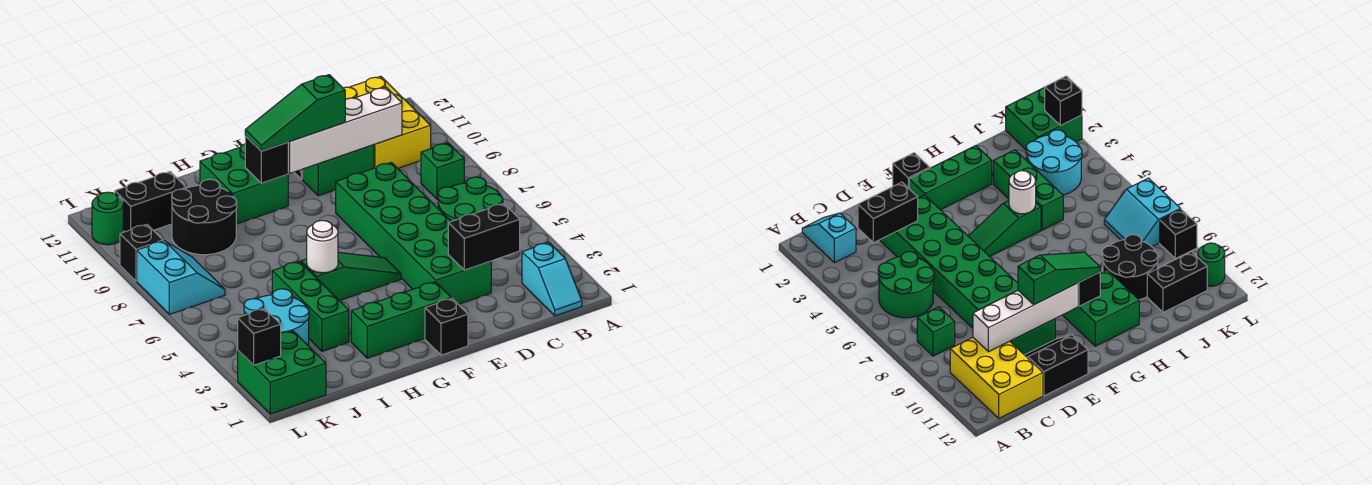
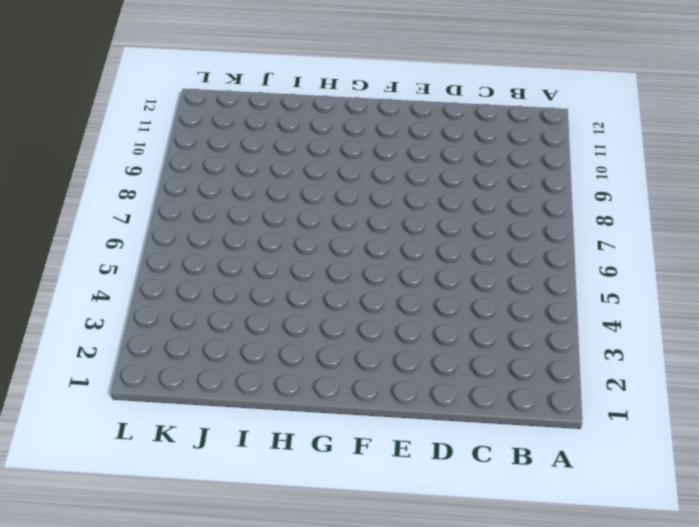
none -> cyan 1x2 slope [522,242,582,316]
none -> green 2x2 round brick [438,177,503,221]
none -> green 1x1 brick [421,143,464,200]

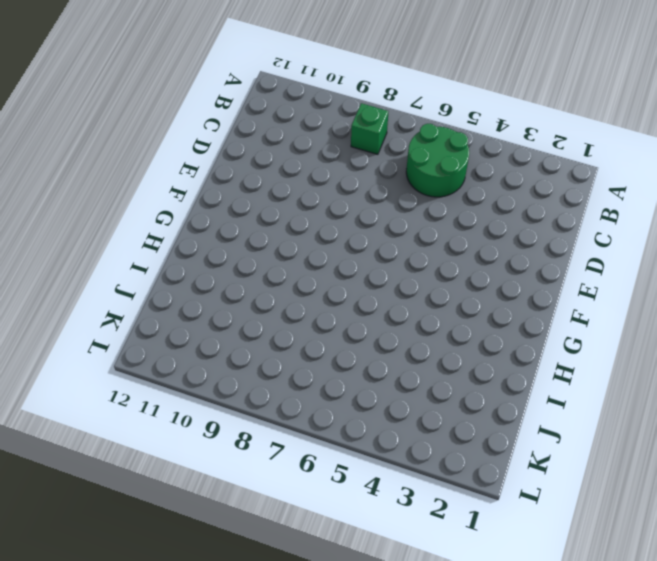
none -> cyan 1x2 slope [522,242,582,316]
none -> yellow 2x3 brick [343,76,431,168]
none -> green 2x6 brick [336,163,491,304]

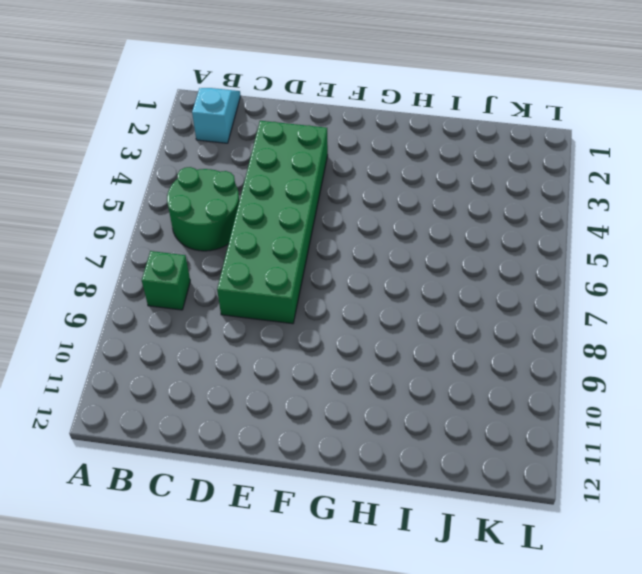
none -> yellow 2x3 brick [343,76,431,168]
none -> green 1x2 brick [302,145,374,196]
none -> black 2x2 slope [1025,335,1088,396]

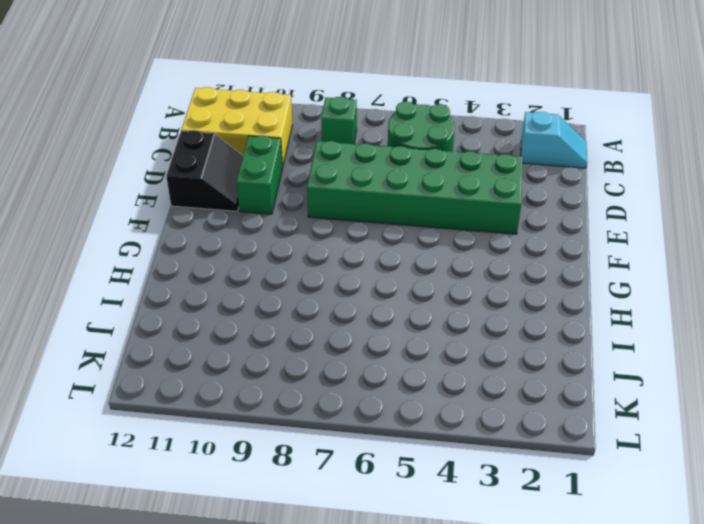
none -> black 1x1 brick [425,298,468,355]
none -> green 1x3 brick [351,282,451,358]
none -> green 1x3 slope [301,252,401,301]

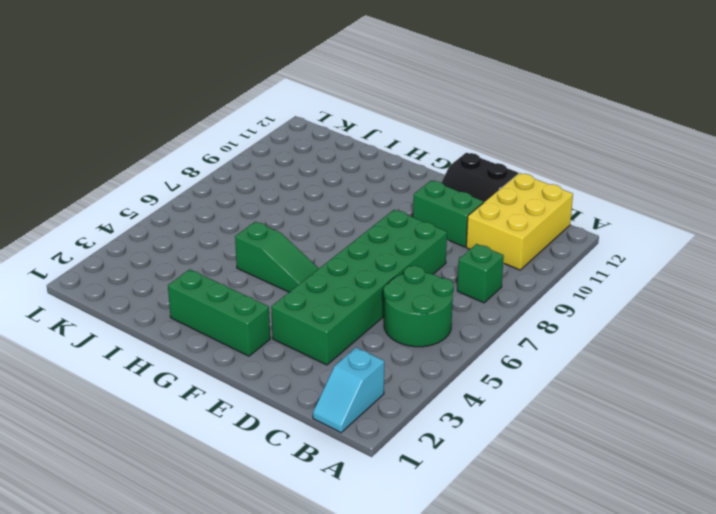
none -> black 1x1 brick [425,298,468,355]
none -> green 2x2 brick [200,144,288,224]
none -> green 1x3 brick [272,261,349,351]

